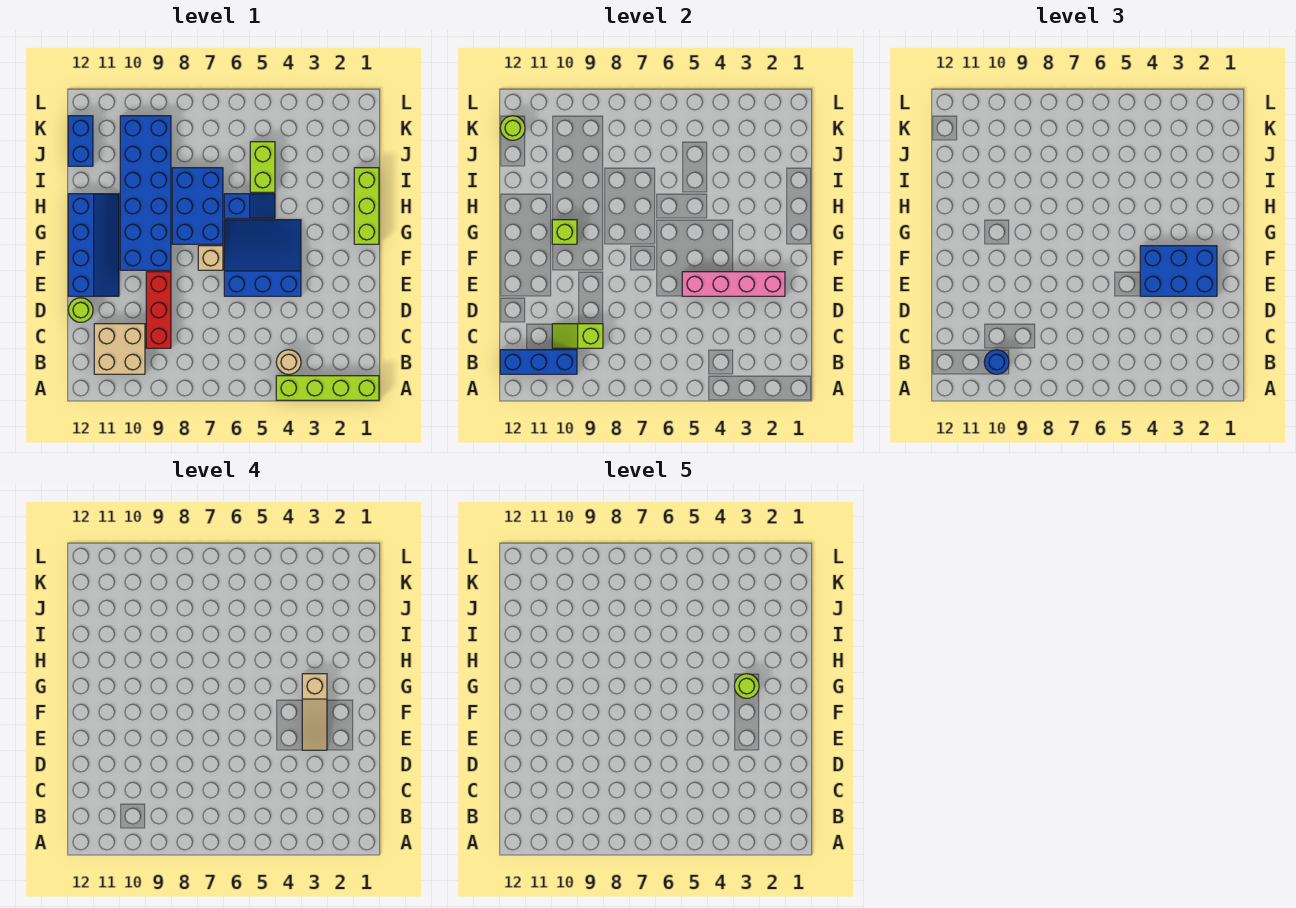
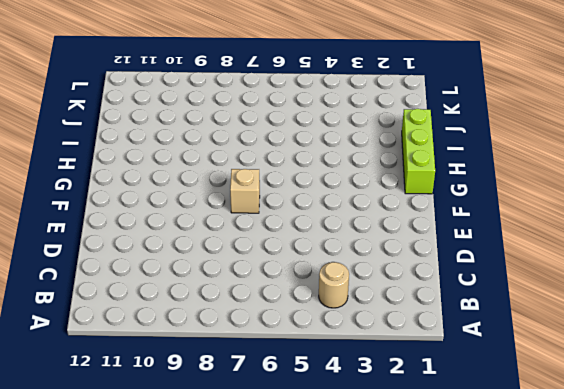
none -> lime 1x4 brick [276,376,379,400]
none -> tan 2x2 brick [94,324,145,374]
none -> red 1x3 brick [146,272,171,348]

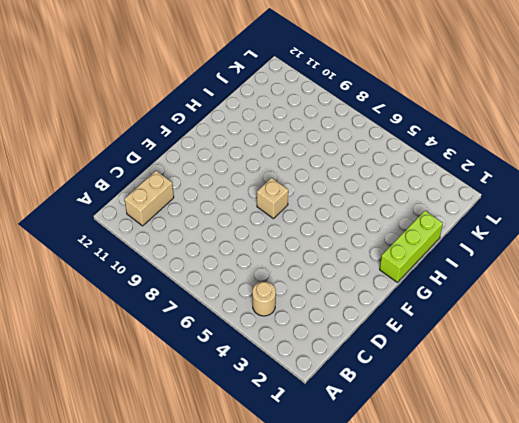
tan 1x2 brick [125,171,174,226] -> tan 2x2 brick [94,324,145,374]
none -> lime 1x4 brick [276,376,379,400]
none -> red 1x3 brick [146,272,171,348]
none -> lime 1x1 round brick [68,298,93,322]

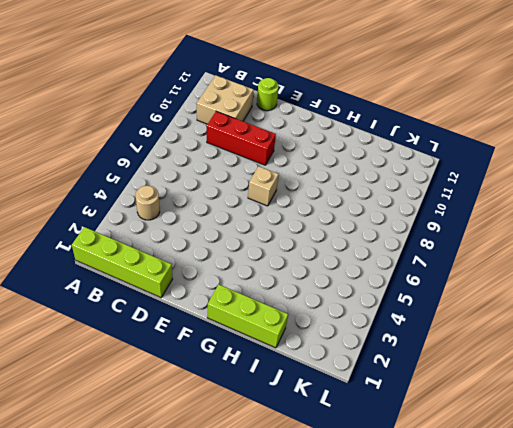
lime 1x4 brick [72,227,172,298] -> lime 1x4 brick turned to [276,376,379,400]
none -> blue 3x3 slope [224,220,301,296]
none -> blue 2x4 slope [68,194,119,296]
none -> blue 2x6 brick [120,116,171,270]

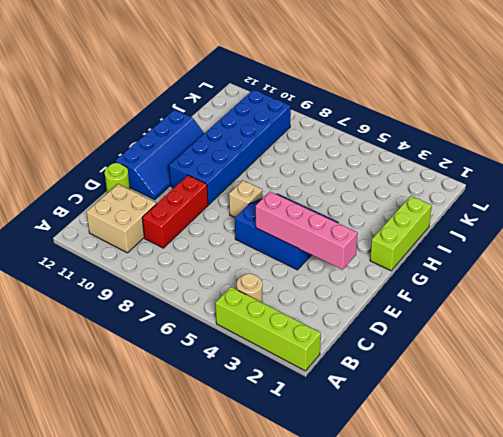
none -> blue 2x3 brick [172,168,223,244]
none -> blue 1x2 slope [224,194,275,218]
none -> lime 1x2 brick [250,142,275,192]

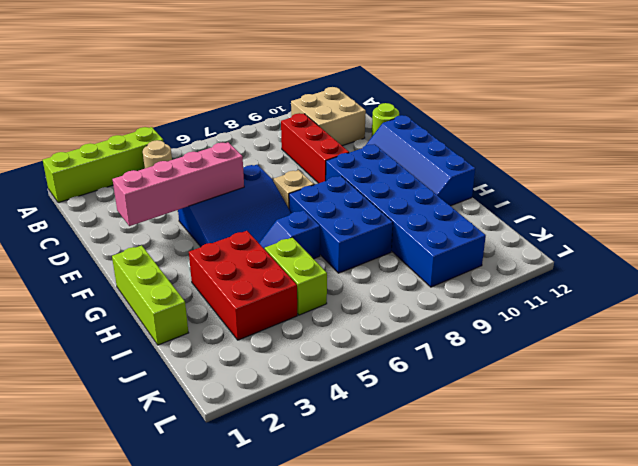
red 2x3 brick [189,231,297,340] -> none
none -> blue 1x2 brick [68,116,93,166]
none -> blue 1x3 brick [500,350,577,374]
none -> lime 1x2 slope [552,324,603,348]

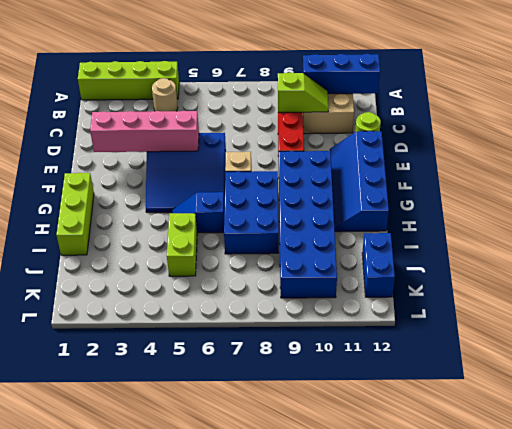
none -> lime 1x1 brick [552,220,577,244]
none -> lime 1x1 round brick [500,116,525,140]
none -> blue 1x1 round brick [984,350,1009,374]

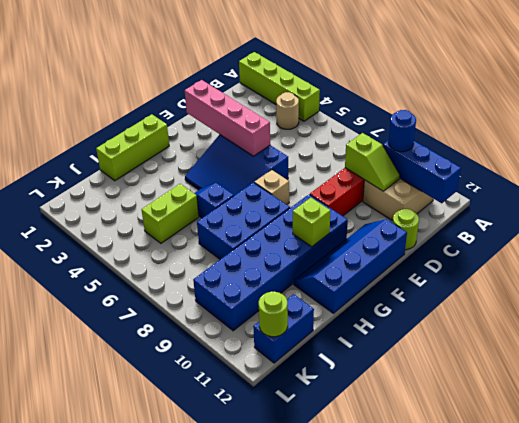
none -> blue 2x3 brick [1140,246,1217,296]
none -> tan 1x3 slope [302,674,327,750]
none -> lime 1x1 round brick [734,674,759,698]

